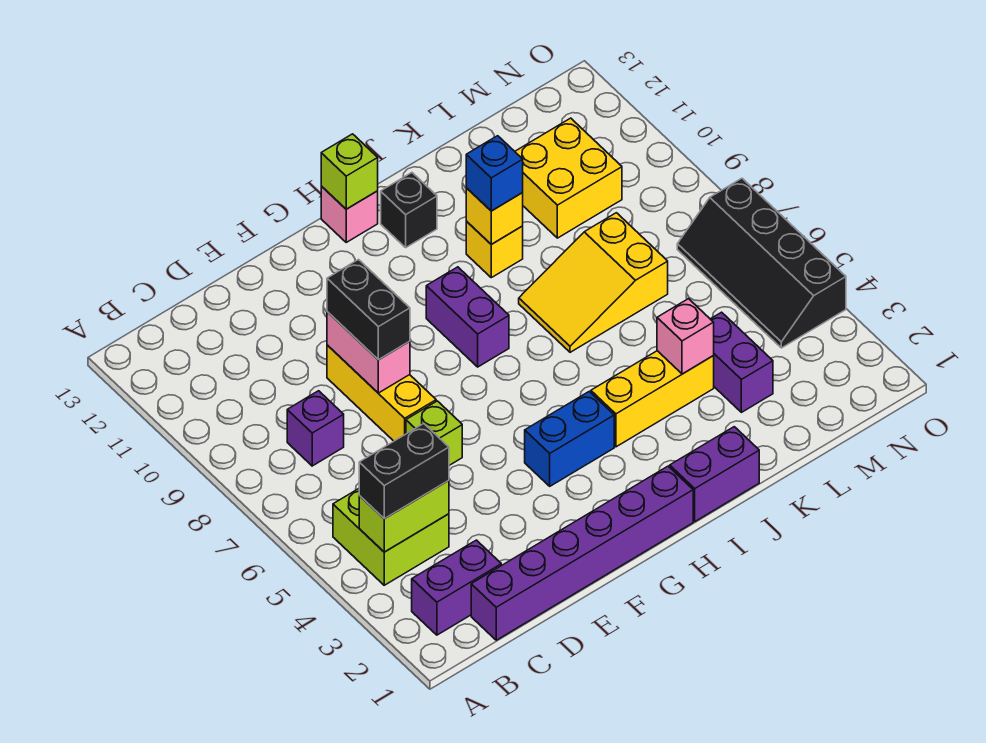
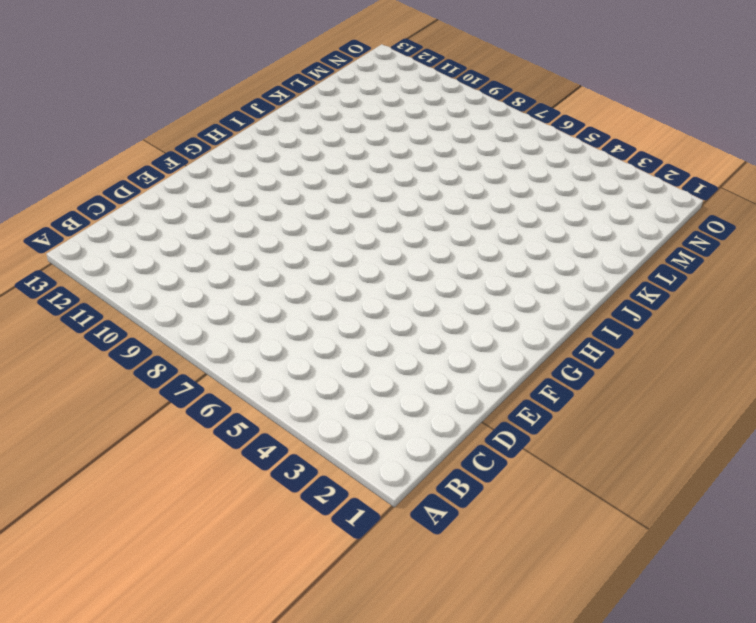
none -> purple 1x2 brick [412,540,501,635]
none -> lime 2x2 brick [333,489,449,585]
none -> purple 1x6 brick [471,466,693,640]

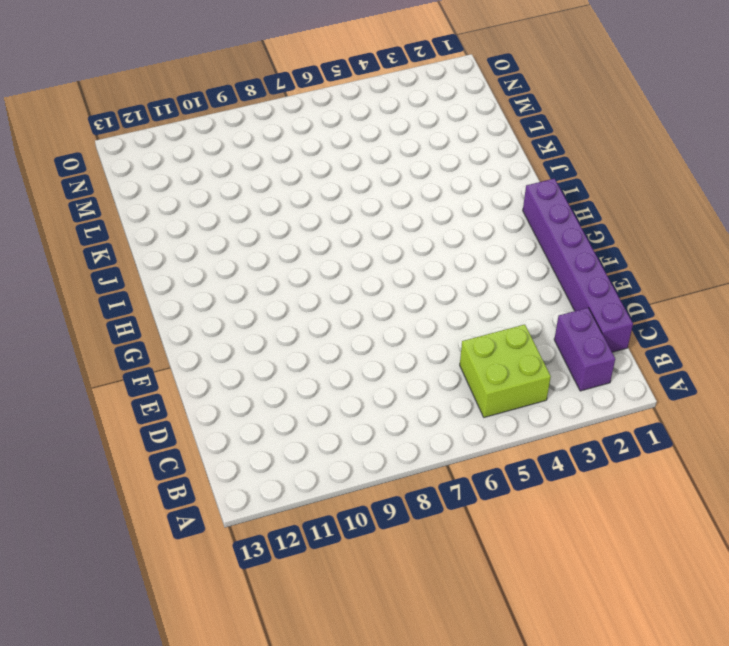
none -> purple 1x1 brick [287,391,344,466]
none -> lime 1x1 brick [406,401,462,465]
none -> yellow 1x3 brick [327,345,436,441]

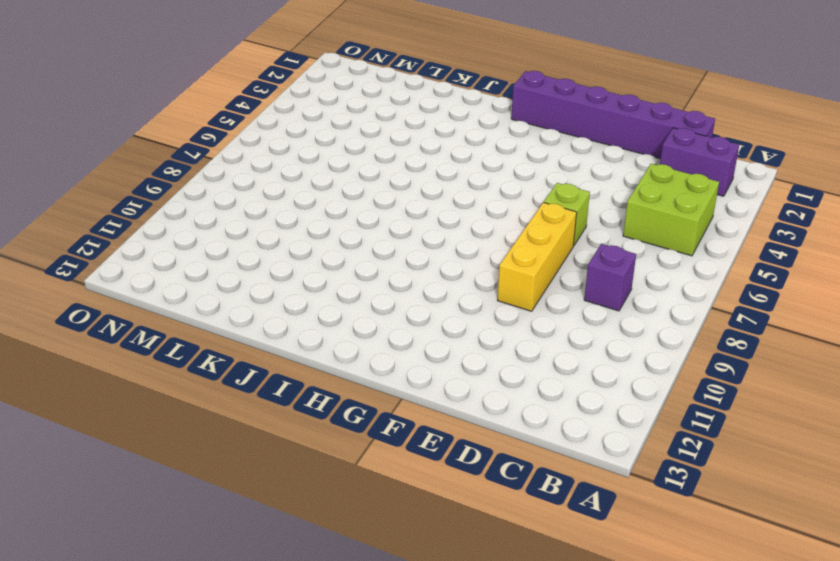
none -> blue 1x2 brick [525,391,614,486]
none -> purple 1x2 brick [426,267,509,367]
none -> pink 1x1 brick [321,186,378,242]

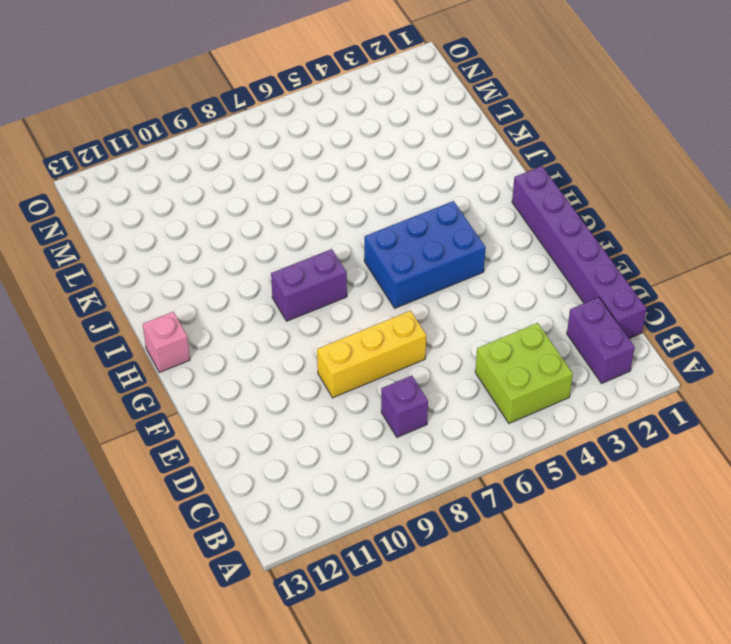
blue 2x3 brick [364,201,486,308] -> blue 1x2 brick [525,391,614,486]
none -> lime 1x1 brick [406,401,462,465]
none -> purple 1x2 brick [670,427,759,521]
none -> yellow 1x3 brick [591,351,714,447]

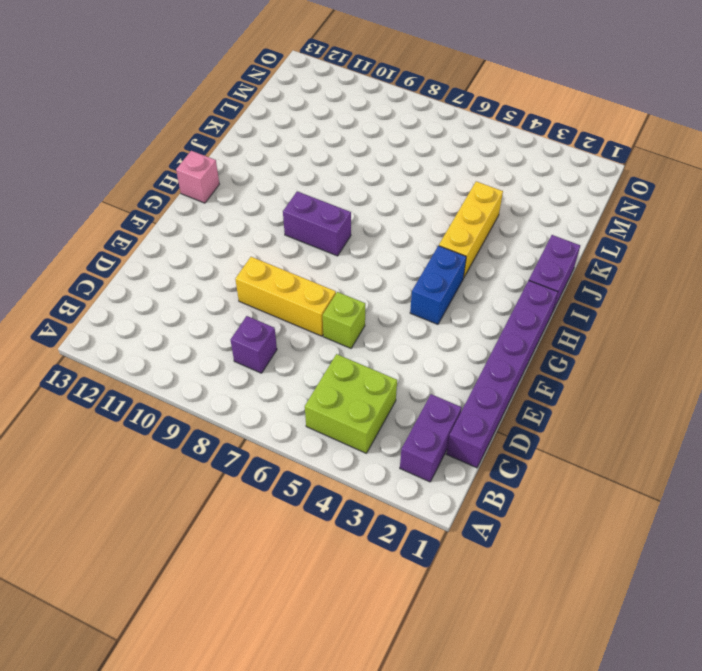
none -> black 1x1 brick [381,173,437,247]
none -> yellow 2x3 slope [519,213,668,352]
none -> yellow 1x1 brick [466,221,523,278]

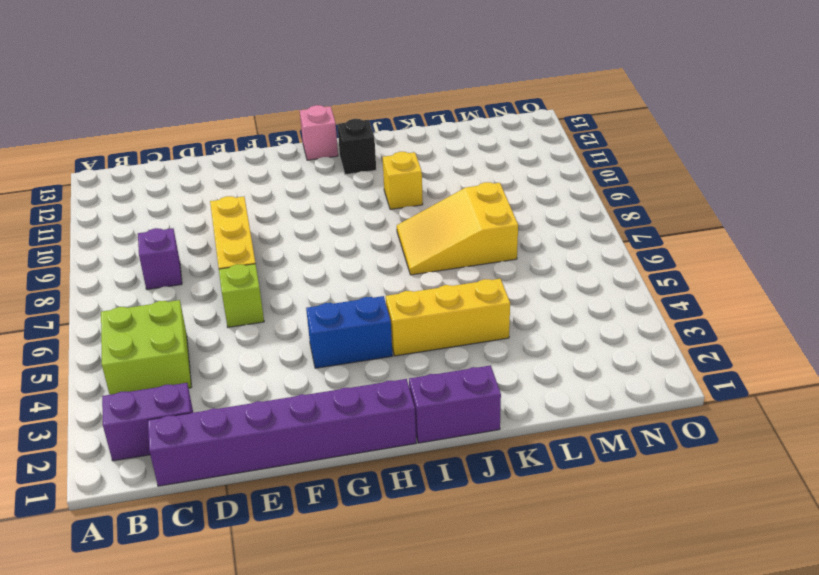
none -> purple 1x2 brick [426,267,509,367]
none -> purple 1x2 brick [711,312,773,412]
none -> yellow 2x2 brick [515,118,622,238]

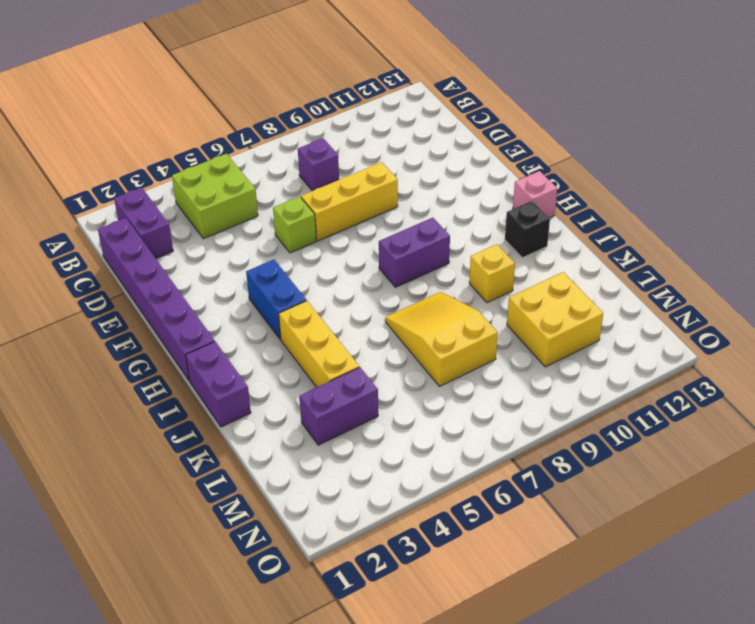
none -> black 2x4 slope [677,178,846,348]
none -> lime 1x2 brick [359,481,449,552]
none -> pink 1x2 brick [327,312,410,393]

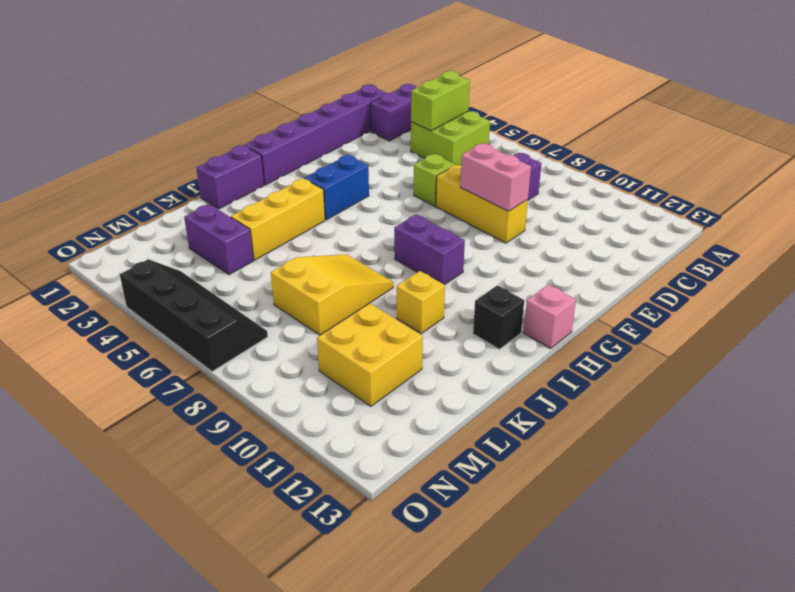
none -> lime 1x1 brick [321,134,378,209]
none -> yellow 1x1 brick [466,188,523,244]
none -> pink 1x1 brick [657,299,714,374]

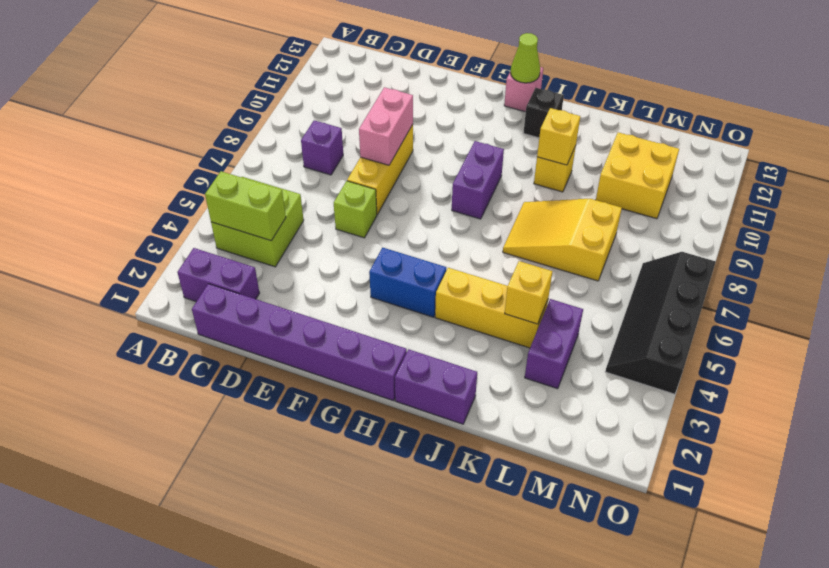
lime 1x1 cone [511,33,540,83] -> lime 1x1 brick [321,134,378,209]
yellow 1x1 brick [505,261,552,324] -> pink 1x1 brick [657,299,714,374]
none -> black 1x2 brick [359,424,449,519]
none -> black 1x2 brick [327,260,410,360]
none -> blue 1x1 brick [466,136,523,211]

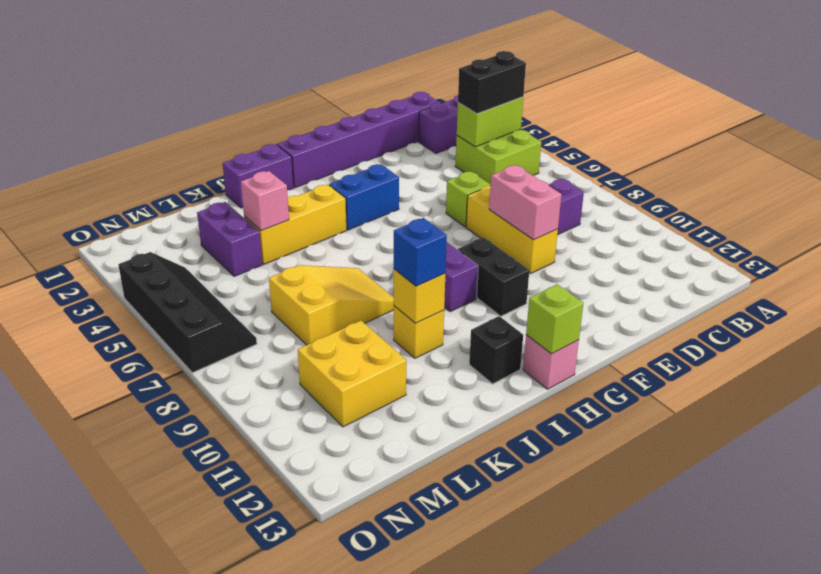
black 1x2 brick [458,238,529,316] -> black 1x2 brick moved to [327,260,410,360]

